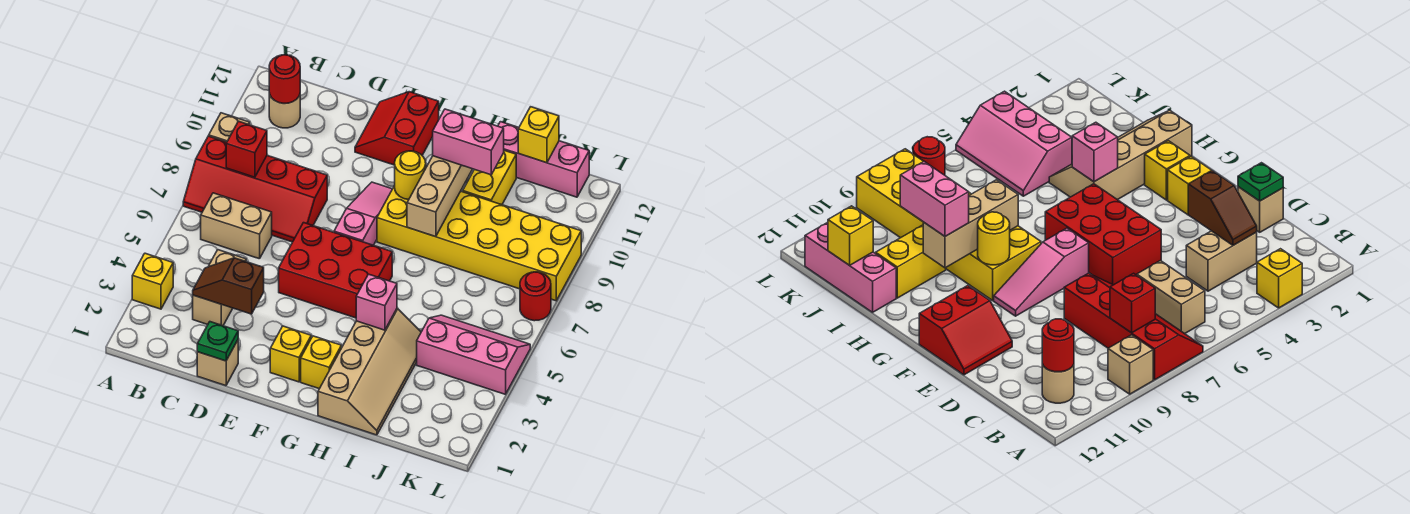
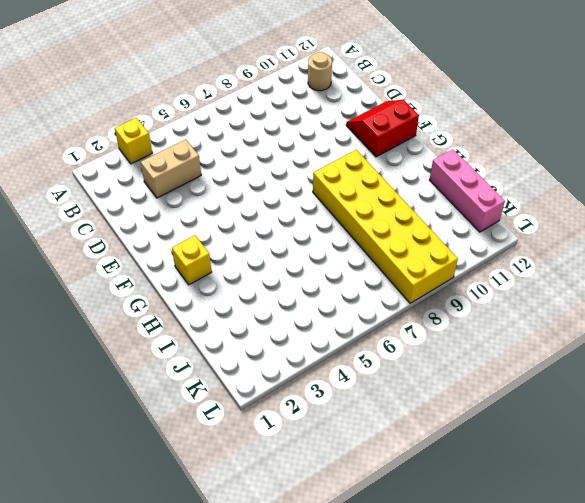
none -> red 2x4 slope [183,136,327,242]
none -> tan 1x1 brick [209,113,250,142]
none -> tan 1x2 brick [201,193,272,259]

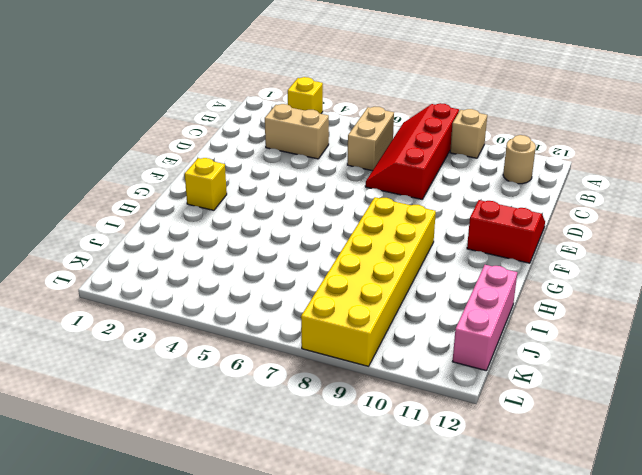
none -> tan 1x1 brick [197,340,238,386]
none -> red 2x3 brick [278,223,392,318]
none -> yellow 1x1 brick [270,326,311,382]

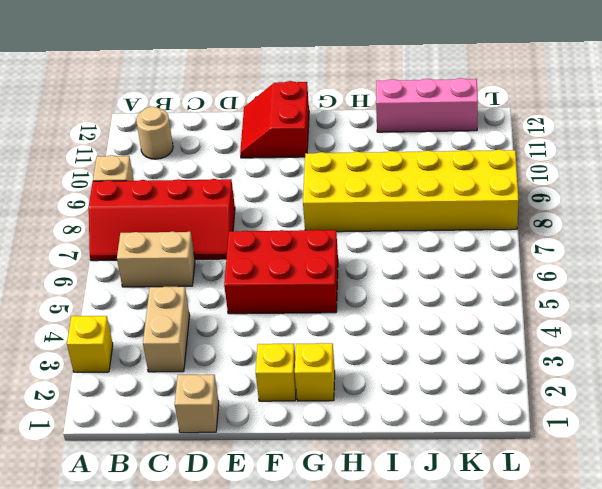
none -> pink 1x3 slope [334,182,392,245]
none -> tan 2x4 slope [318,308,421,435]
none -> yellow 1x2 brick [463,150,516,205]

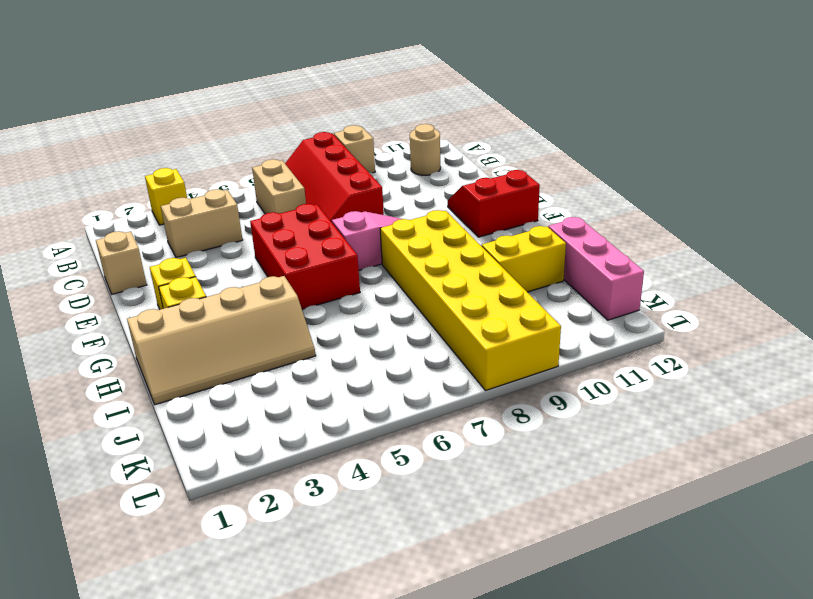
none -> pink 2x3 slope [417,315,530,394]
none -> red 1x1 round brick [520,272,551,321]
none -> red 1x1 brick [226,121,267,177]

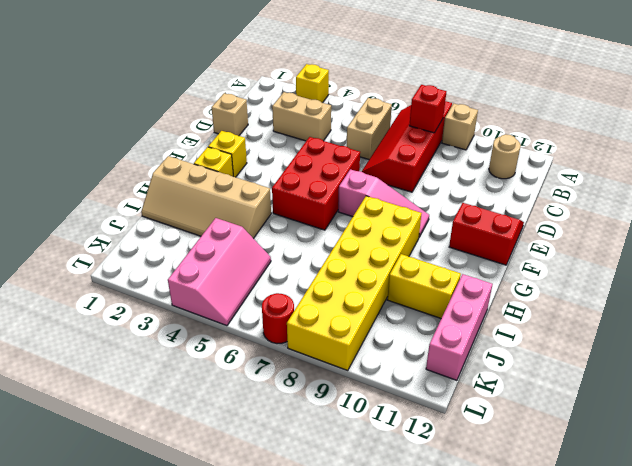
none -> red 1x1 round brick [269,55,300,103]
none -> brown 1x2 slope [193,258,264,314]
none -> green 1x1 plate [197,322,238,361]

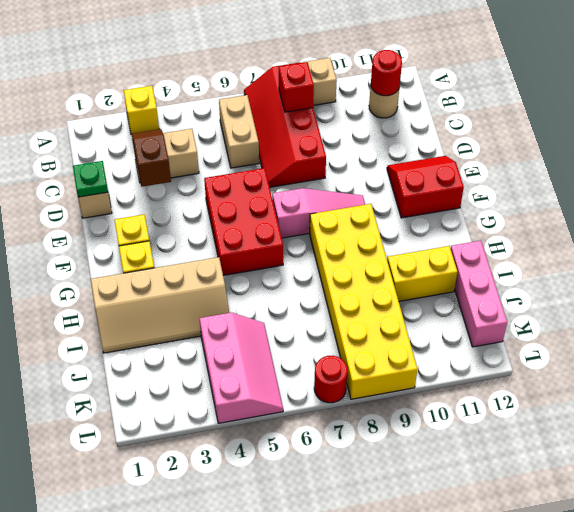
none -> yellow 1x1 round brick [395,151,426,200]
none -> pink 1x1 brick [356,274,397,330]
none -> tan 1x3 brick [407,156,472,237]

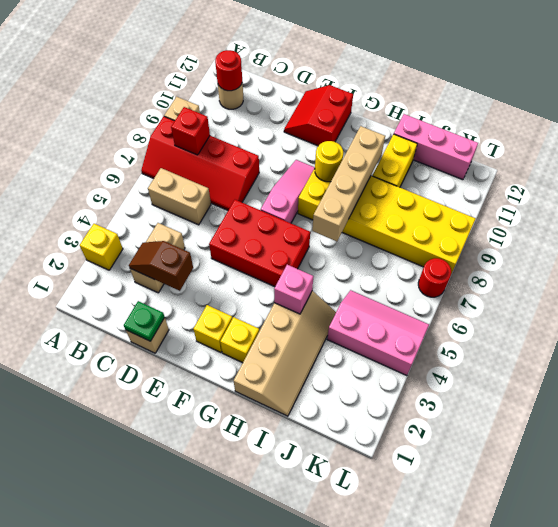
tan 1x4 brick [312,126,385,241] -> tan 1x3 brick [407,156,472,237]
none -> yellow 1x1 brick [518,107,559,163]
none -> pink 1x2 brick [433,109,504,175]

